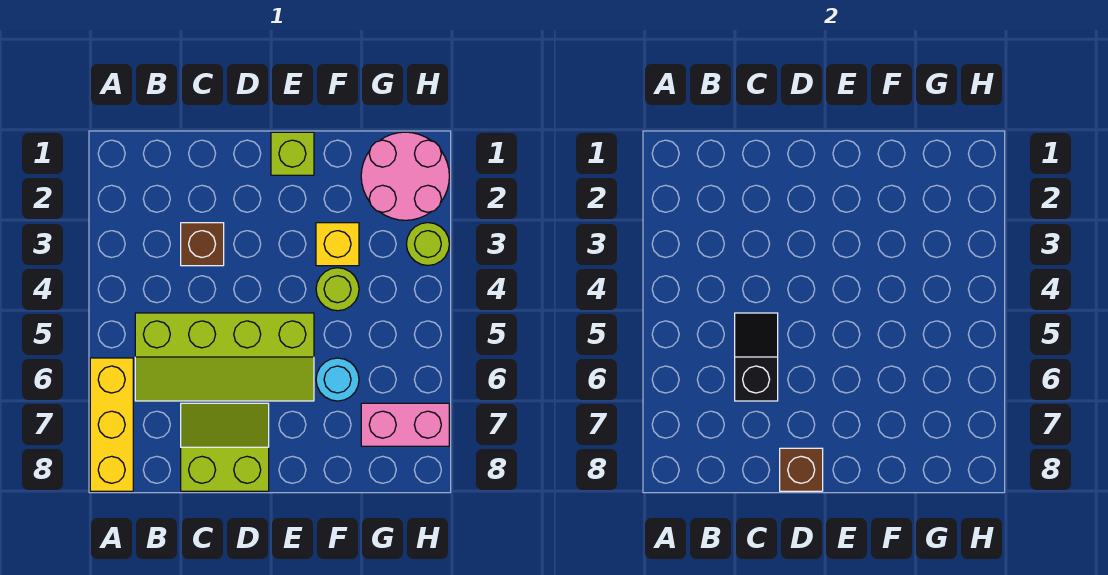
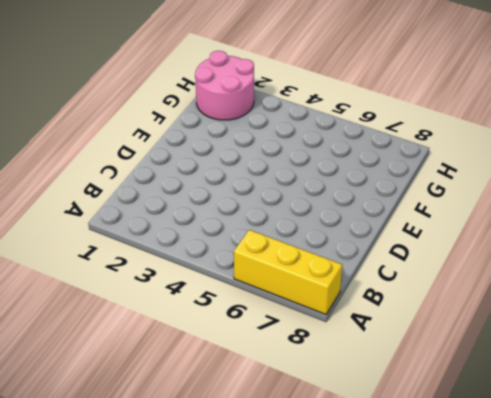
none -> lime 2x4 slope [135,313,314,401]
none -> brown 1x1 brick [181,223,224,266]
none -> lime 2x2 slope [181,403,269,491]

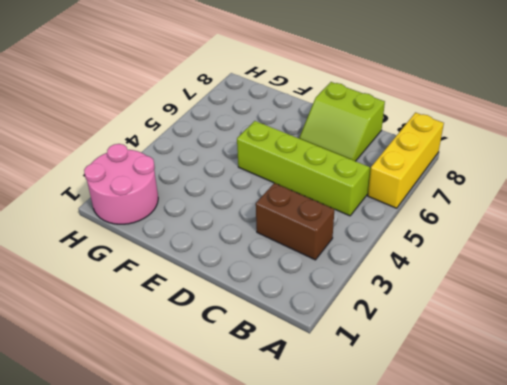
brown 1x2 brick [256,183,334,260] -> brown 1x1 brick [181,223,224,266]
none -> lime 1x1 brick [271,132,314,175]
none -> yellow 1x1 brick [316,223,359,266]
none -> lime 1x1 round brick [316,268,359,311]

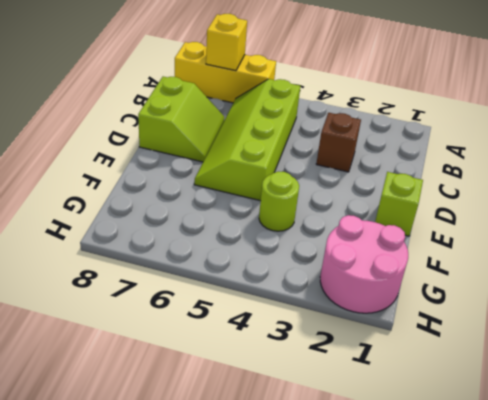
yellow 1x1 brick [206,14,247,71] -> yellow 1x1 brick moved to [316,223,359,266]
none -> cyan 1x1 round brick [316,358,359,401]
none -> pink 1x2 brick [361,403,449,446]
none -> lime 1x1 round brick [407,223,449,265]

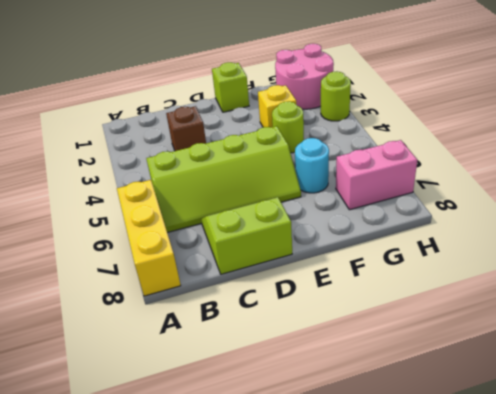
none -> black 1x2 slope [735,313,778,401]
none -> brown 1x1 brick [780,448,823,491]

